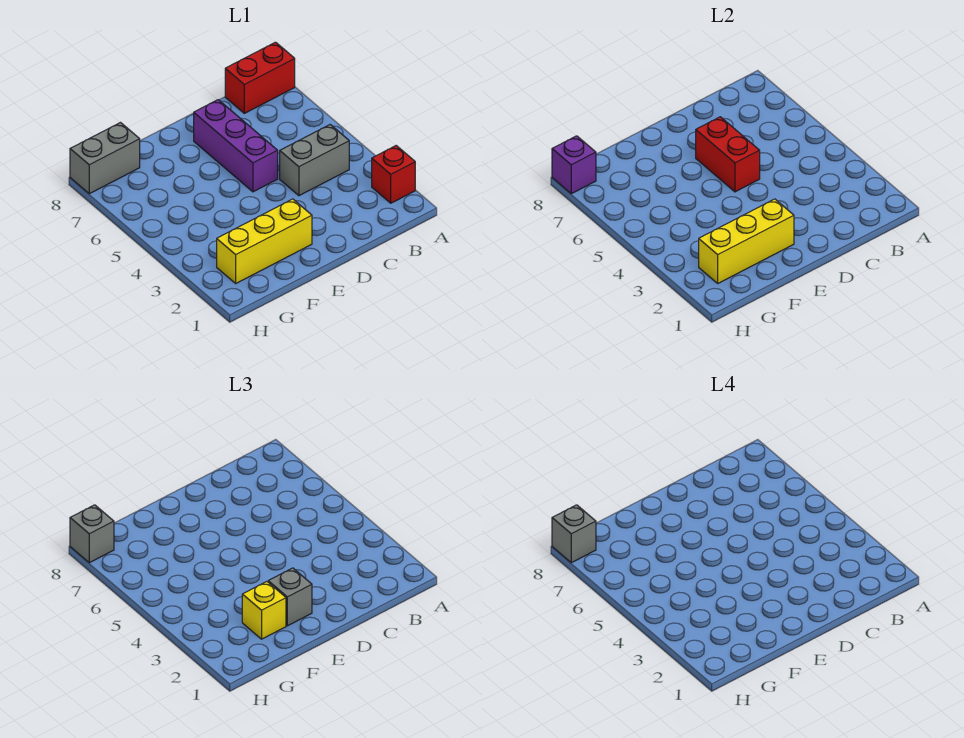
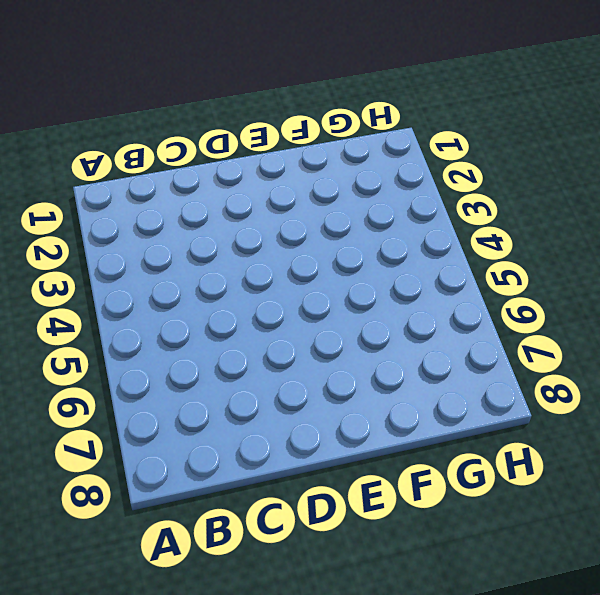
none -> red 1x1 brick [372,146,415,203]
none -> red 1x2 brick [225,42,295,113]
none -> grey 1x2 brick [280,125,349,196]

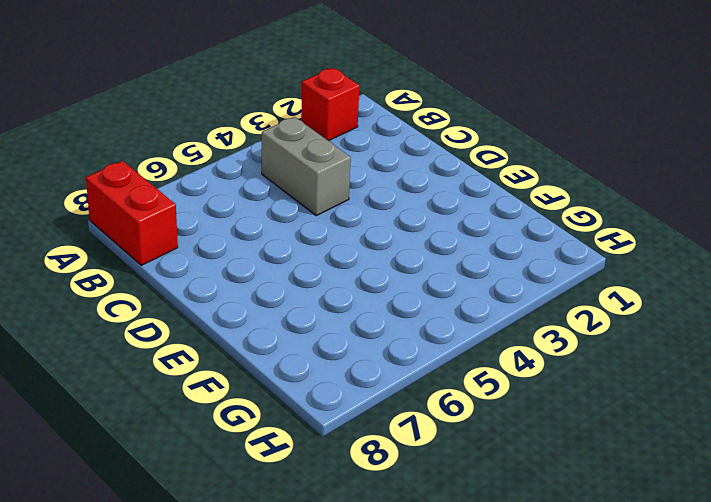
none -> purple 1x3 brick [194,100,278,192]
none -> yellow 1x3 brick [217,199,312,283]
none -> grey 1x2 brick [70,123,140,194]

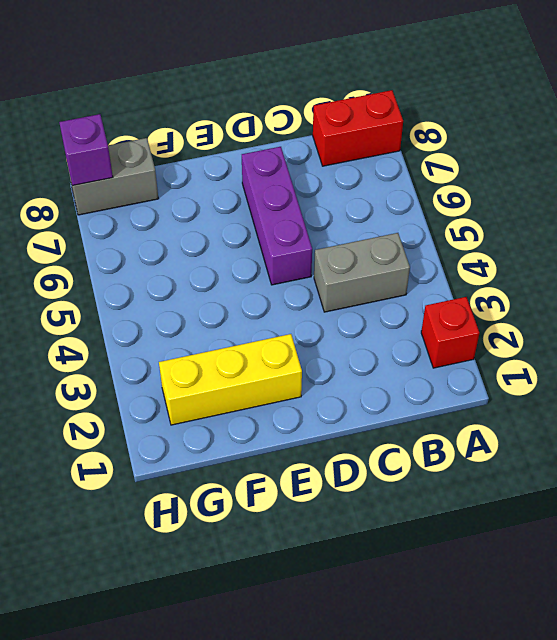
none -> red 1x2 brick [696,117,760,192]
none -> yellow 1x3 brick [699,199,794,283]
none -> grey 1x1 brick [268,568,312,626]

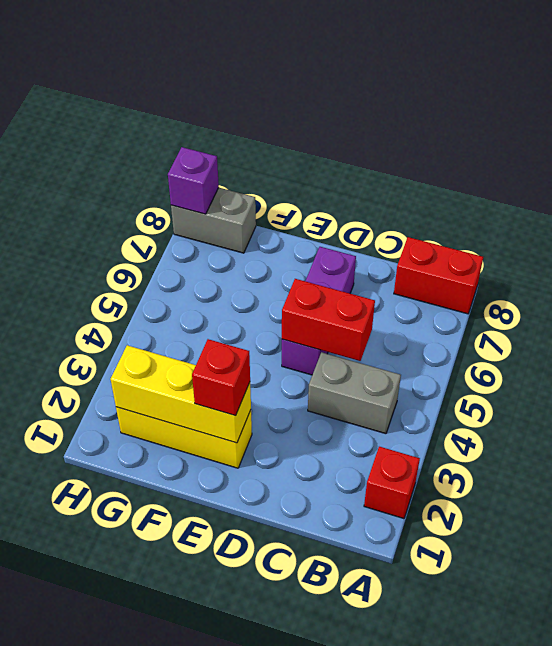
red 1x2 brick [282,279,375,361] -> red 1x2 brick turned to [696,117,760,192]
red 1x1 brick [192,339,250,416] -> grey 1x1 brick [268,568,312,626]
none -> yellow 1x1 brick [242,582,286,639]
none -> grey 1x1 brick [70,505,114,563]
none -> grey 1x1 brick [552,505,596,563]

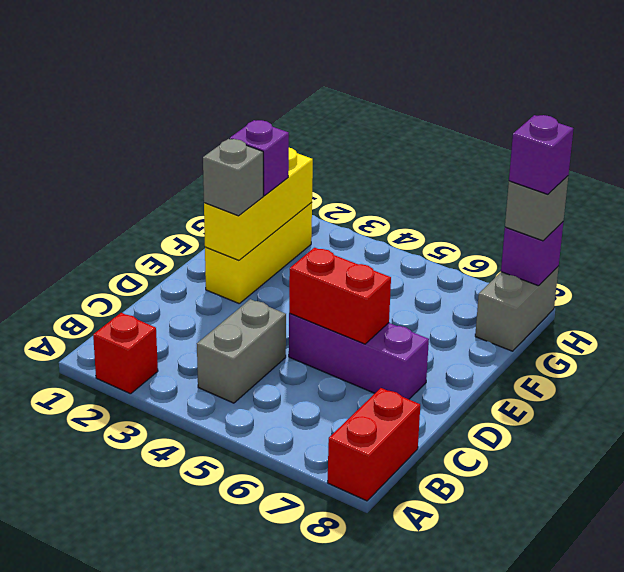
purple 1x1 brick [230,120,289,196] -> yellow 1x1 brick [242,582,286,639]
purple 1x1 brick [509,115,574,194] -> grey 1x1 brick [552,505,596,563]

